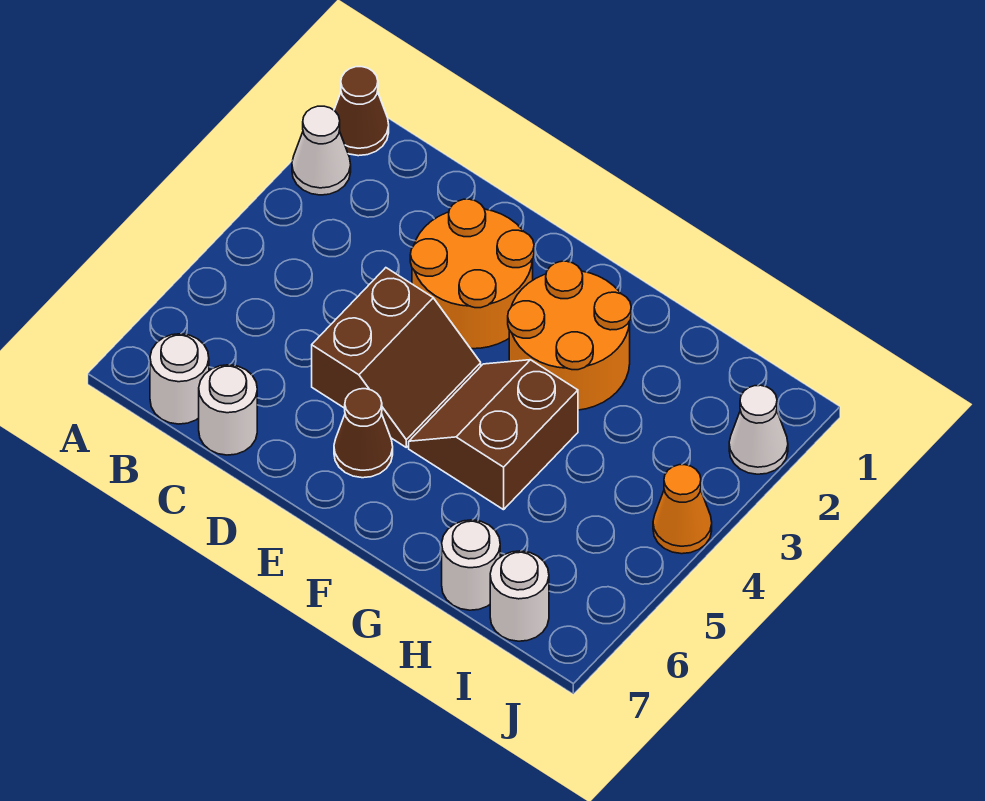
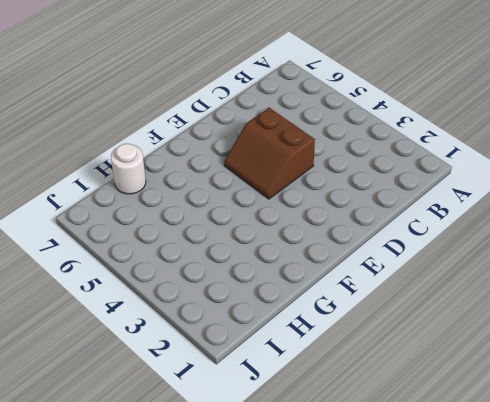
none -> brown 1x1 cone [334,67,389,156]
none -> white 1x1 cone [292,106,351,195]
none -> white 1x1 round brick [150,334,209,424]

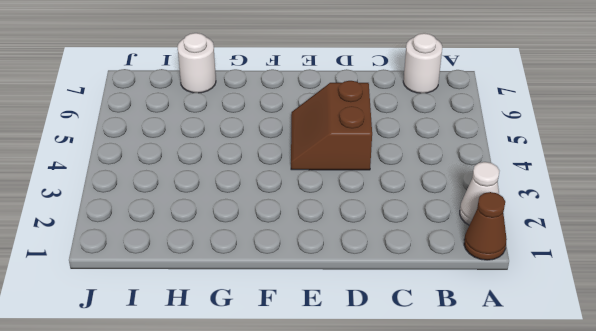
none -> white 1x1 round brick [199,365,257,455]
none -> orange 2x2 round brick [410,199,534,349]
none -> brown 1x1 cone [334,389,393,478]

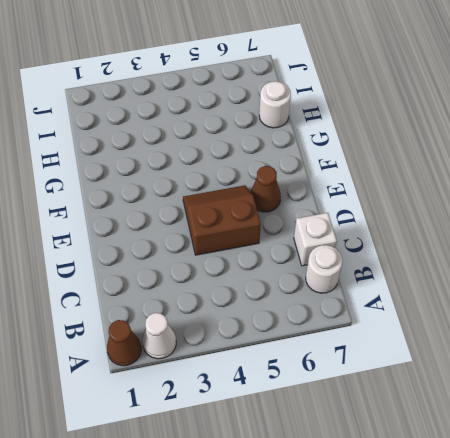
white 1x1 brick [294,213,337,266] -> white 1x1 round brick [199,365,257,455]
none -> orange 2x2 round brick [410,199,534,349]
none -> orange 2x2 round brick [508,261,631,410]
none -> brown 2x2 slope [409,360,578,510]

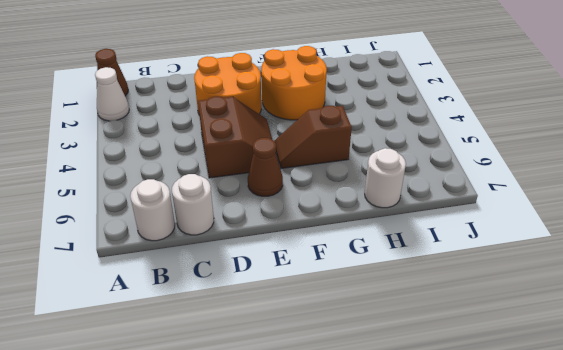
brown 1x2 slope [274,106,352,168] -> brown 2x2 slope [409,360,578,510]
none -> white 1x1 round brick [490,551,549,641]
none -> white 1x1 cone [729,385,788,474]
none -> orange 1x1 cone [653,465,712,554]

